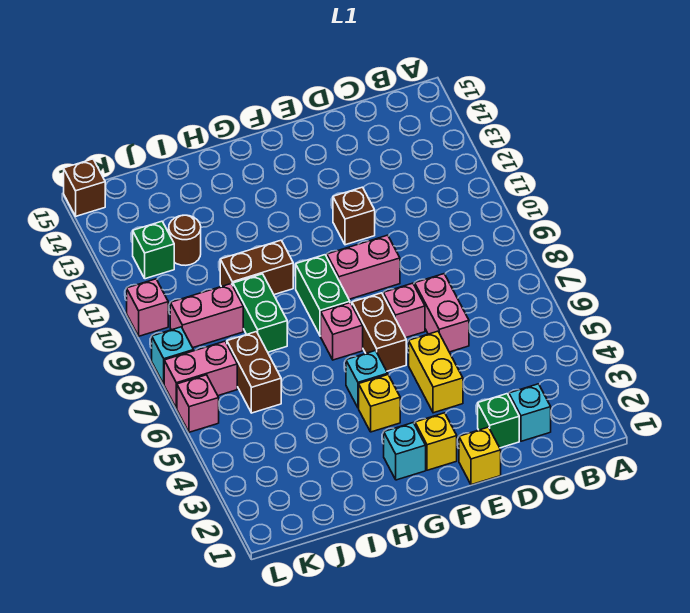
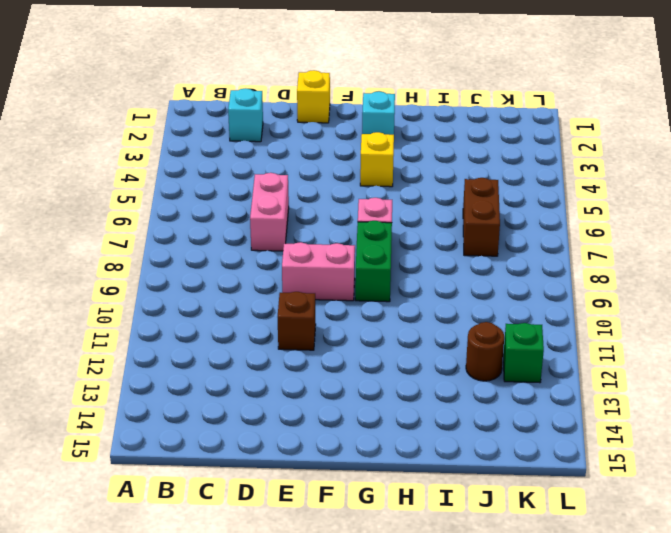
none -> green 1x1 brick [478,394,519,448]
none -> yellow 1x2 brick [409,331,463,413]
none -> pink 1x1 brick [383,283,425,338]

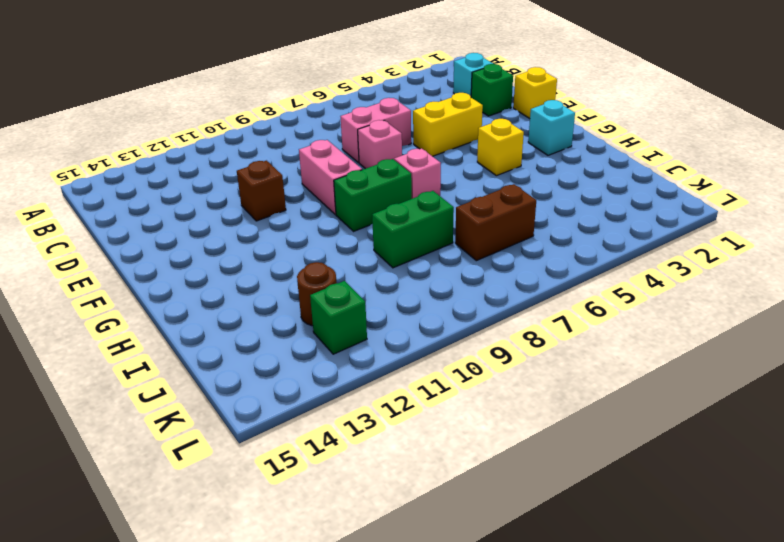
none -> yellow 1x1 brick [415,413,457,470]
none -> brown 1x2 brick [352,293,406,371]
none -> cyan 1x1 brick [346,351,388,408]

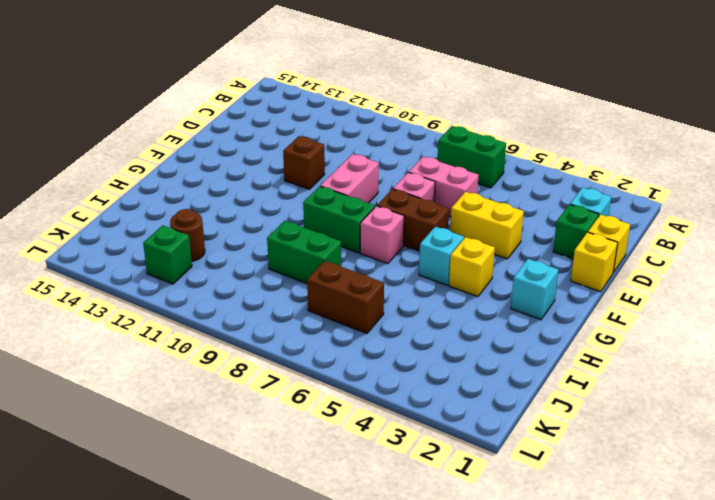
green 1x2 brick [438,126,506,188] -> none
yellow 1x1 brick [588,214,630,272] -> yellow 1x1 brick moved to [415,413,457,470]
none -> brown 1x2 brick [220,240,293,295]
none -> pink 1x2 brick [170,284,243,348]
none -> pink 1x2 brick [164,341,237,408]

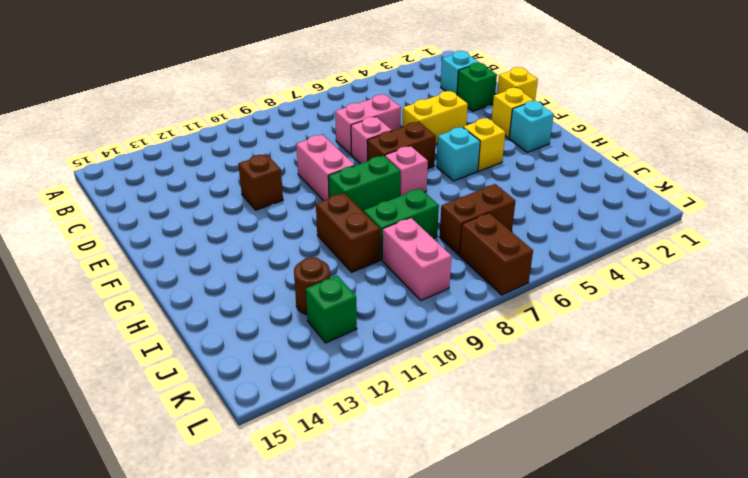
brown 1x2 brick [460,213,533,295] -> pink 1x2 brick [164,341,237,408]
none -> pink 1x1 brick [177,375,219,432]
none -> cyan 1x1 brick [152,327,193,384]
none -> pink 1x1 brick [127,279,168,336]

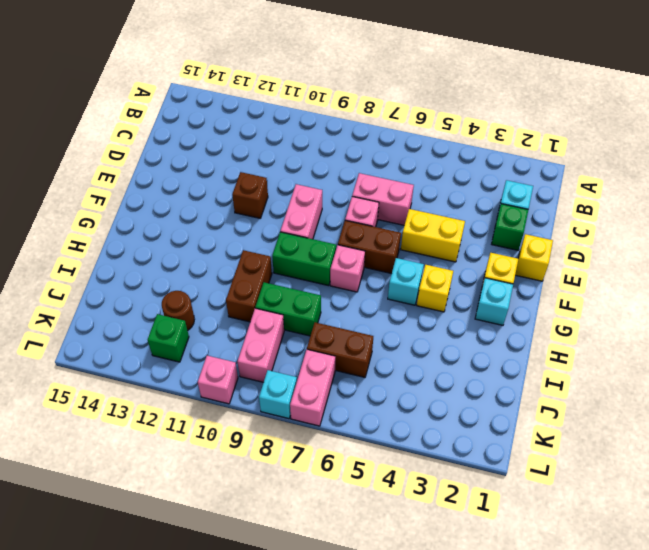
none -> pink 1x1 brick [177,375,219,432]
none -> brown 1x1 brick [64,159,105,216]

